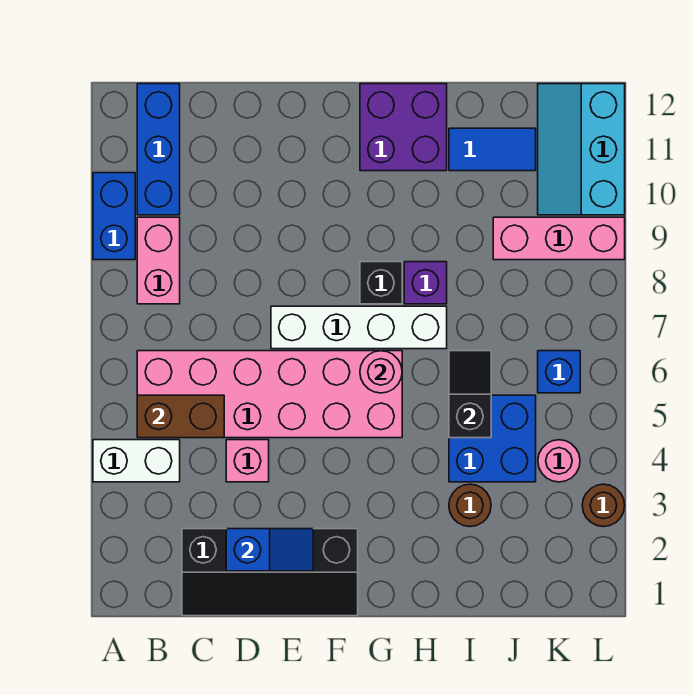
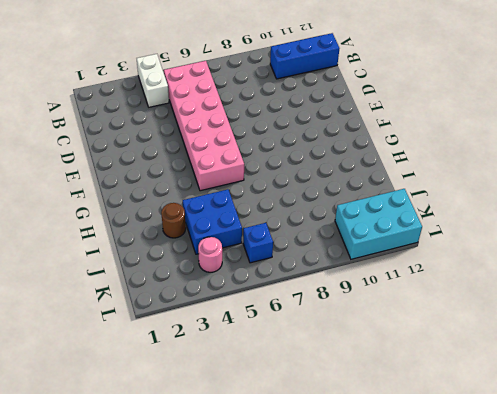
cyan 2x3 brick [335,189,422,259] -> cyan 2x3 slope [538,84,625,215]
none -> blue 1x2 brick [93,173,135,260]
none -> pink 1x2 brick [137,217,180,304]
none -> black 2x4 slope [182,529,358,616]

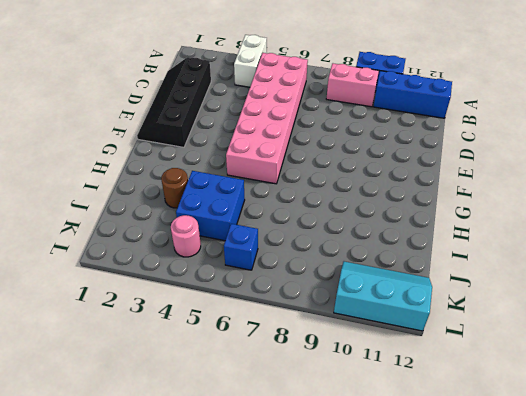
none -> pink 1x1 brick [226,440,269,482]
none -> white 1x4 brick [271,306,447,349]
none -> black 1x1 brick [360,262,402,304]

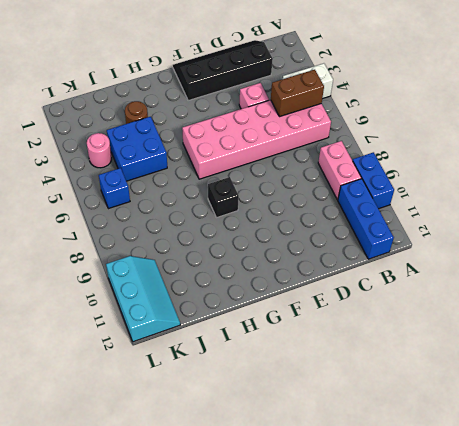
none -> white 1x4 brick [271,306,447,349]
none -> purple 2x2 brick [360,84,447,171]
none -> purple 1x1 brick [404,262,447,304]

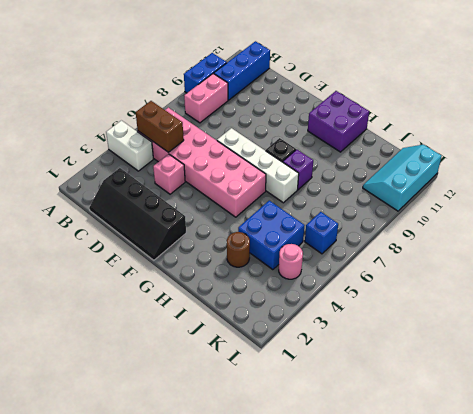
none -> blue 1x2 tile [449,128,536,171]
none -> pink 1x3 brick [493,217,625,260]
none -> brown 1x1 round brick [582,484,625,527]

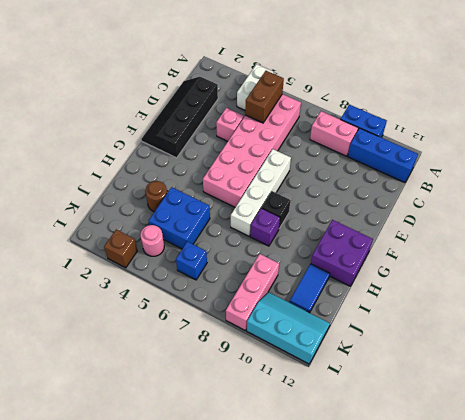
brown 1x1 brick [104,230,137,268] -> brown 1x1 round brick [582,484,625,527]
none -> blue 1x2 slope [226,529,313,571]
none -> pink 1x1 round brick [360,351,402,393]
none -> black 1x2 slope [449,351,491,438]

